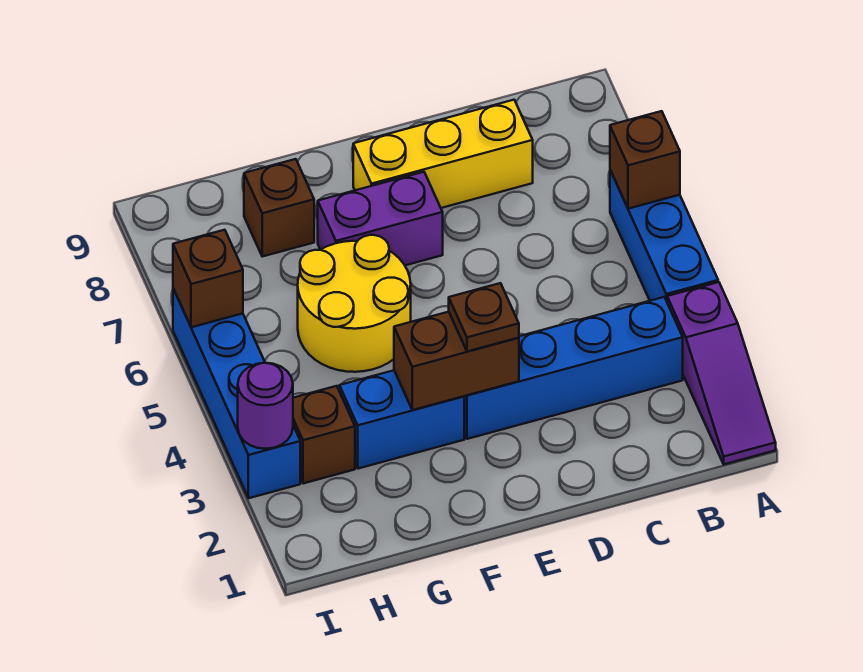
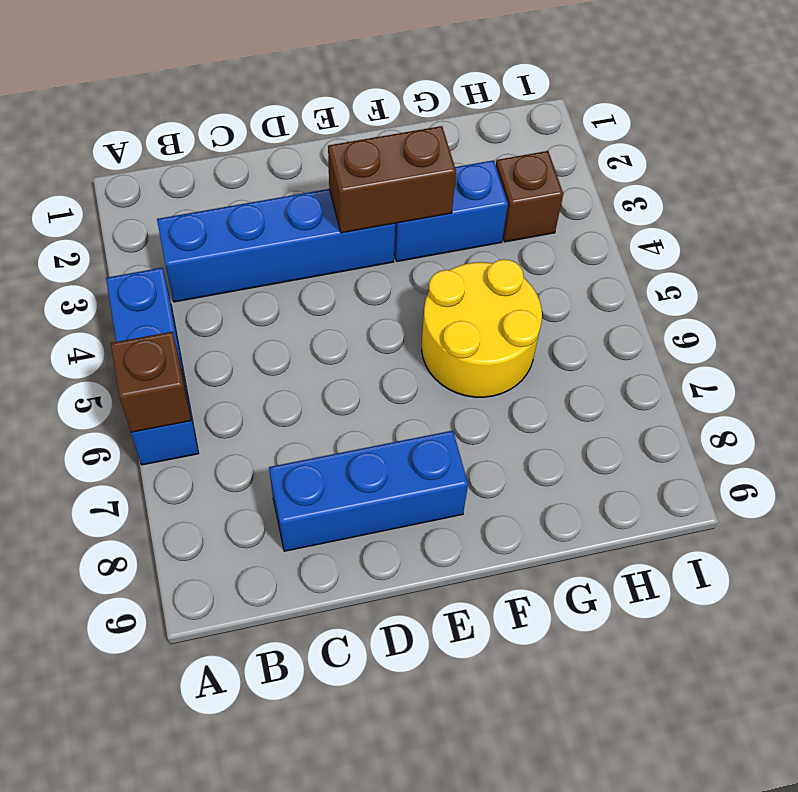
blue 1x3 brick [269,431,468,551] -> yellow 1x3 brick [353,100,533,208]
none -> purple 1x3 slope [667,282,776,464]
none -> purple 1x2 brick [318,172,443,265]
none -> brown 1x1 brick [244,159,314,257]

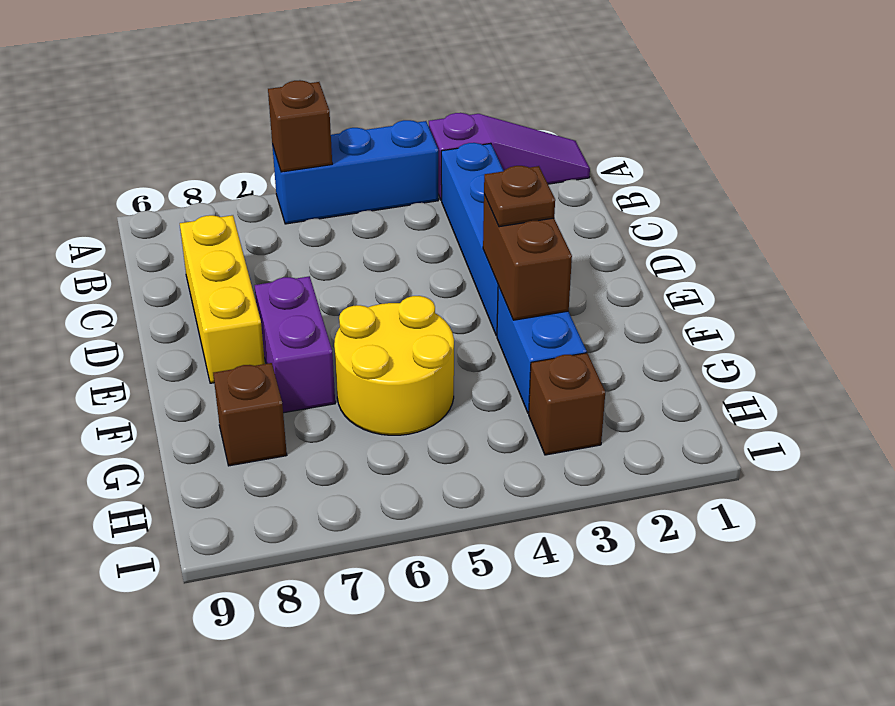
none -> blue 1x4 brick [173,289,300,498]
none -> purple 1x1 round brick [238,363,293,449]
none -> brown 1x1 brick [173,230,243,327]

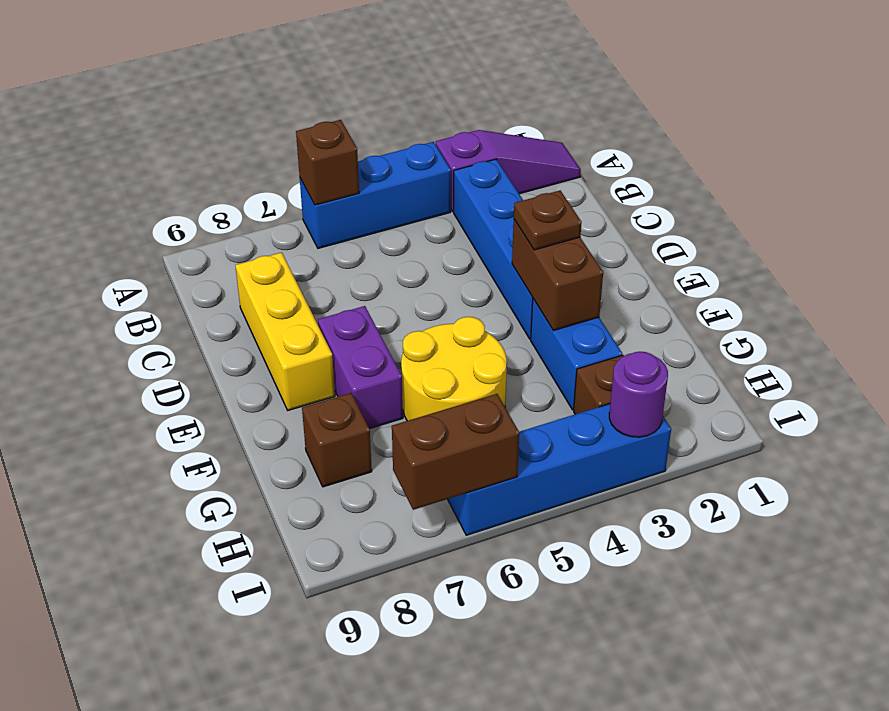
brown 1x2 brick [392,394,519,510] -> brown 1x1 brick [173,230,243,327]

